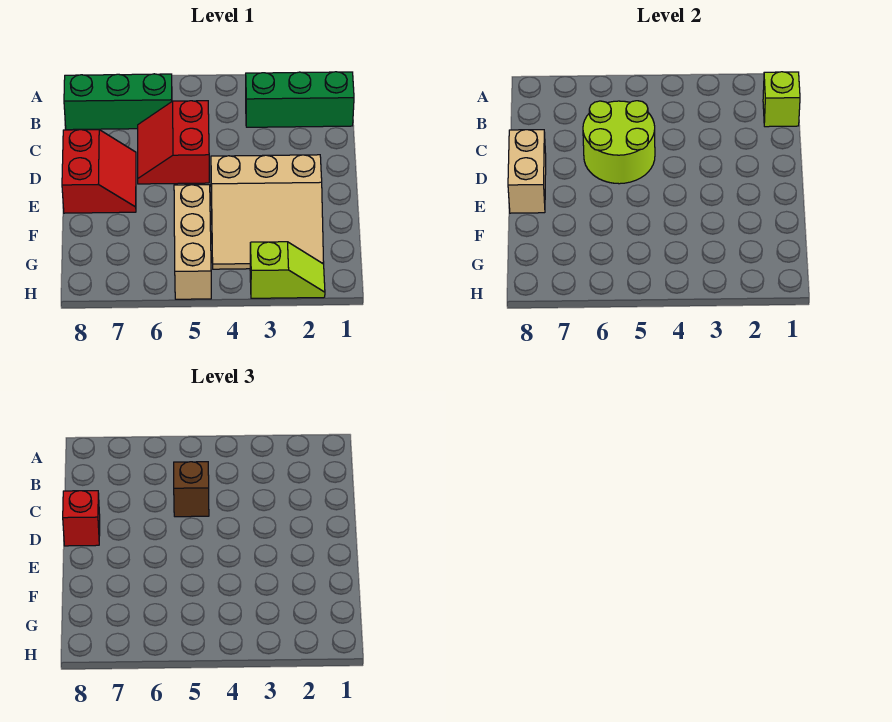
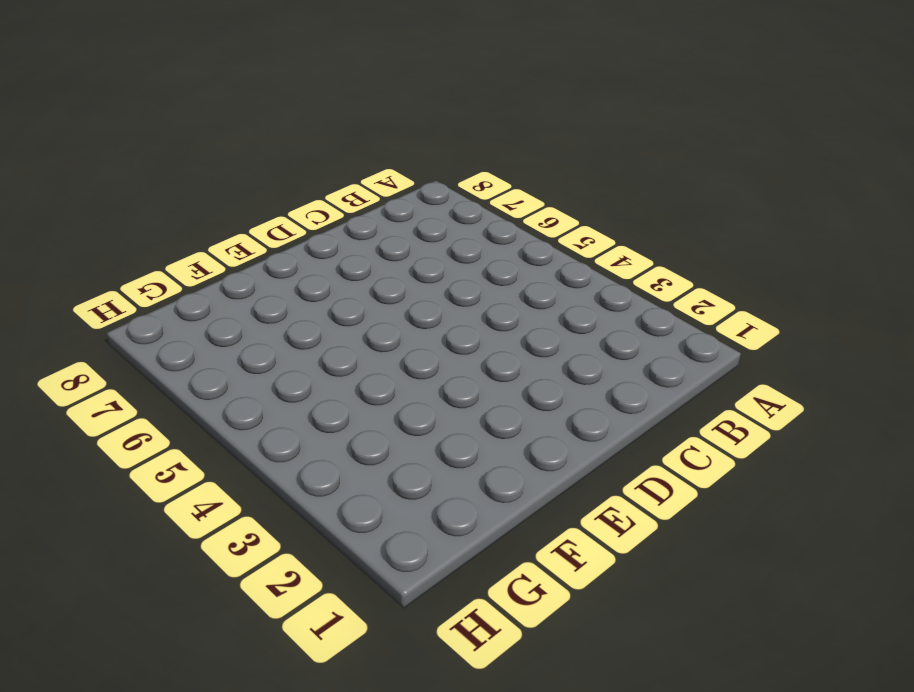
none -> green 1x3 brick [246,72,354,127]
none -> green 1x3 brick [64,74,172,130]
none -> red 2x2 slope [138,101,209,184]

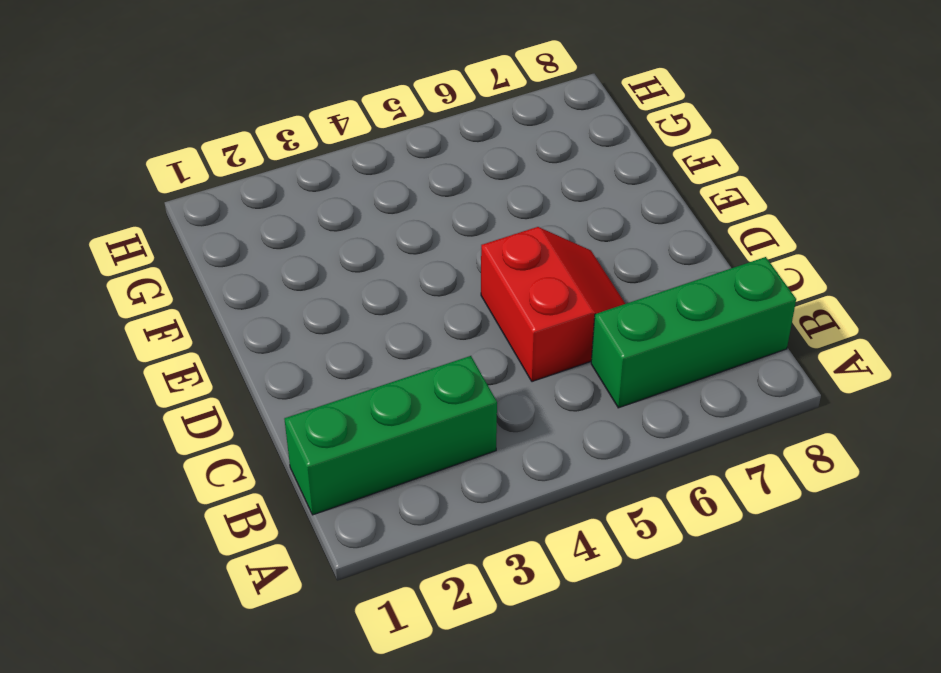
none -> red 2x2 slope [62,130,136,213]
none -> tan 3x3 slope [211,155,324,269]
none -> tan 1x3 brick [174,185,211,299]

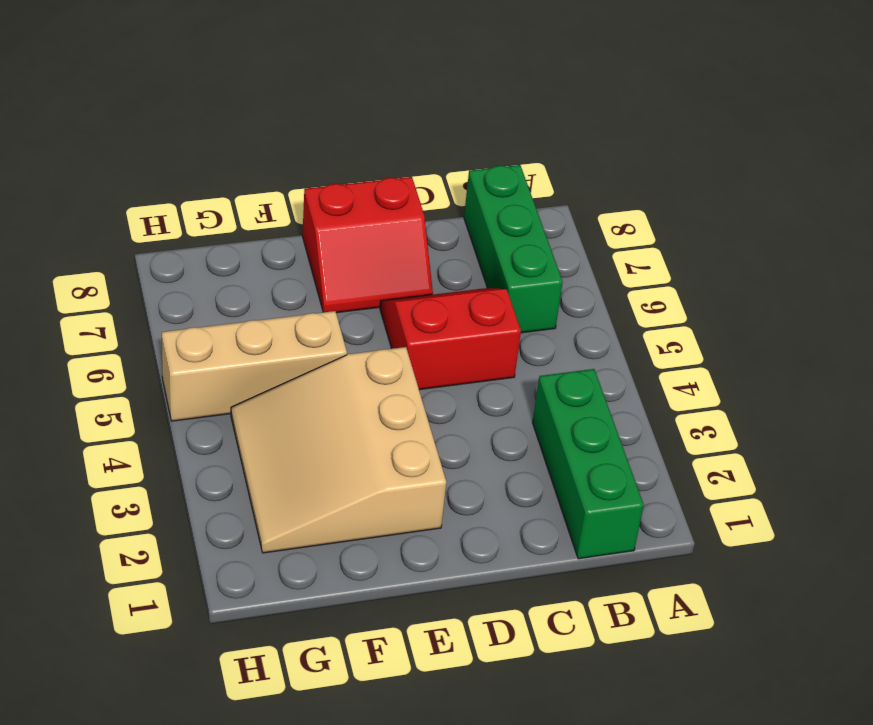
none -> lime 1x2 slope [250,242,325,298]
none -> lime 1x1 brick [763,72,800,127]
none -> lime 2x2 round brick [583,101,655,184]

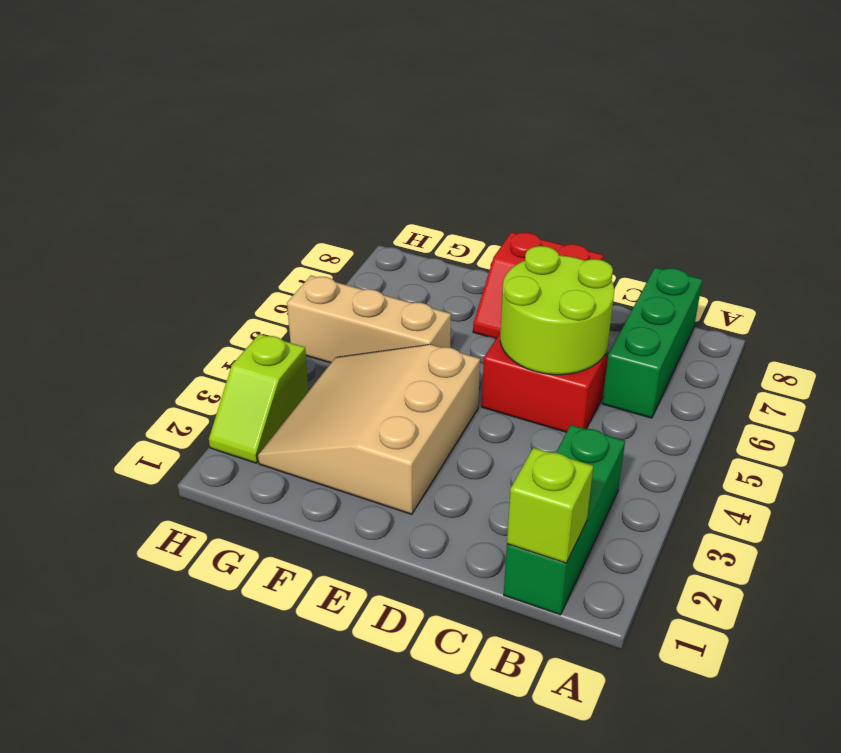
none -> tan 1x2 brick [508,130,546,213]
none -> brown 1x1 brick [174,462,209,517]
none -> red 1x1 brick [63,491,100,546]

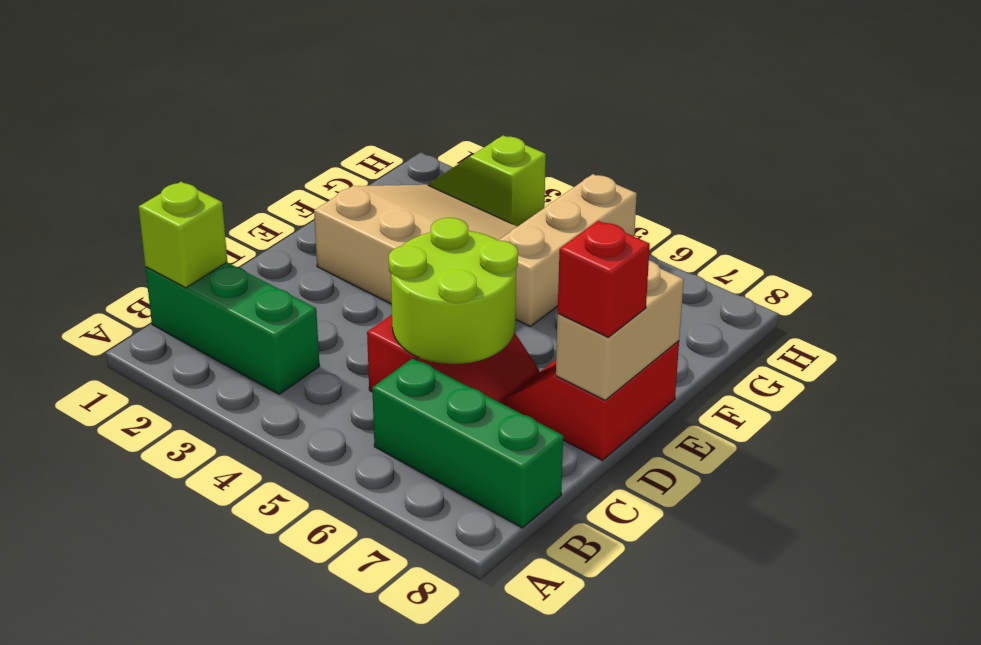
none -> brown 1x1 brick [174,462,209,517]

